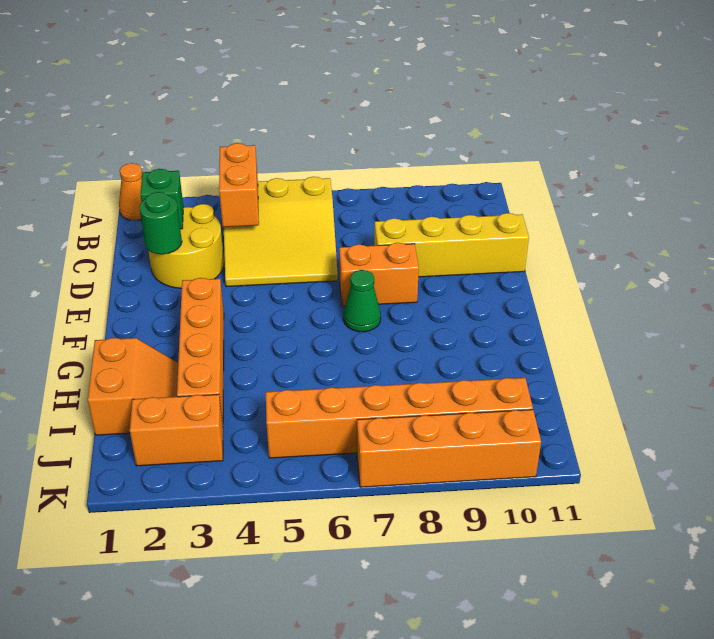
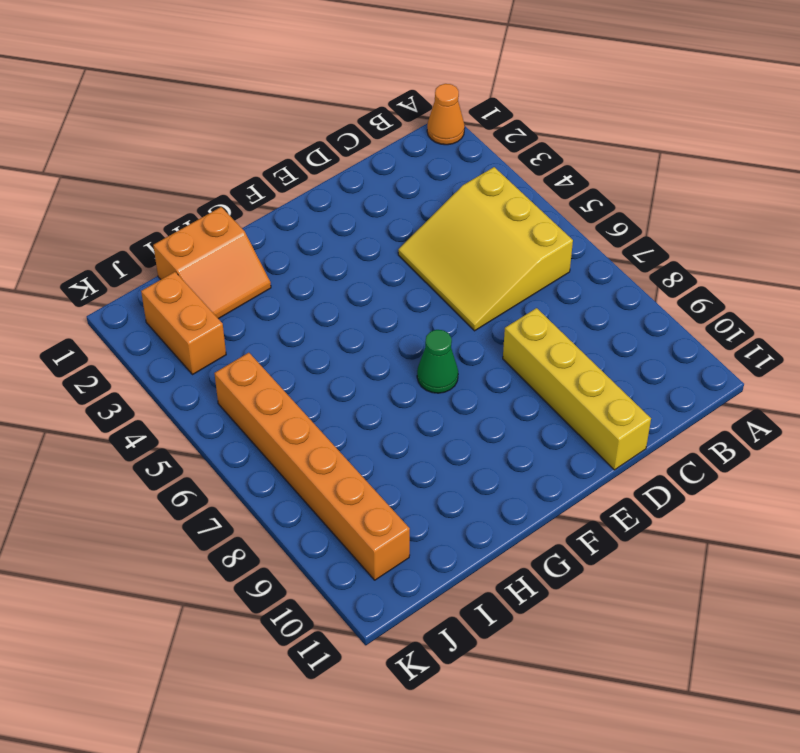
none -> yellow 2x2 round brick [149,204,224,289]
none -> orange 1x2 brick [339,243,419,306]
none -> orange 1x4 brick [177,278,224,424]

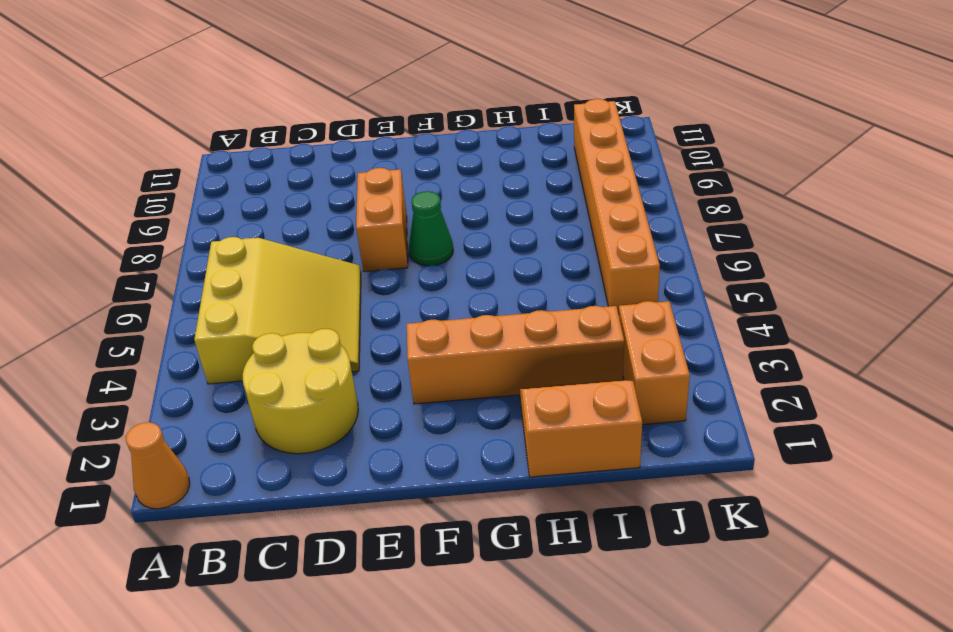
none -> yellow 1x4 brick [374,213,529,277]
none -> orange 1x4 brick [357,410,541,487]
none -> orange 1x2 brick [219,143,259,227]

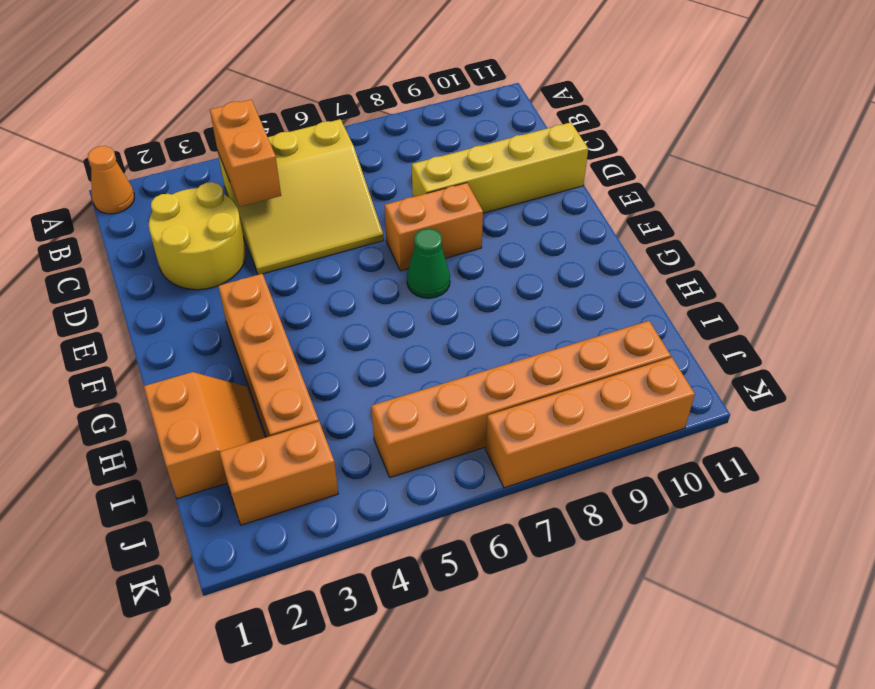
none -> green 1x1 brick [140,169,184,229]
none -> green 1x1 round brick [139,192,182,254]

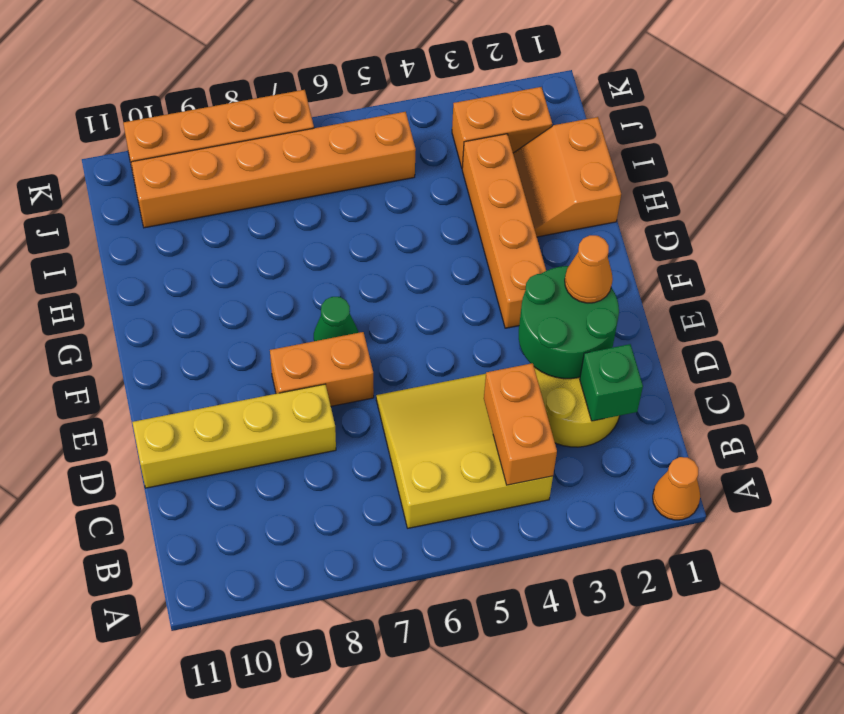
green 2x2 round brick [519,266,619,379] -> green 1x1 round brick [139,192,182,254]
orange 1x1 cone [565,235,613,303] -> none

